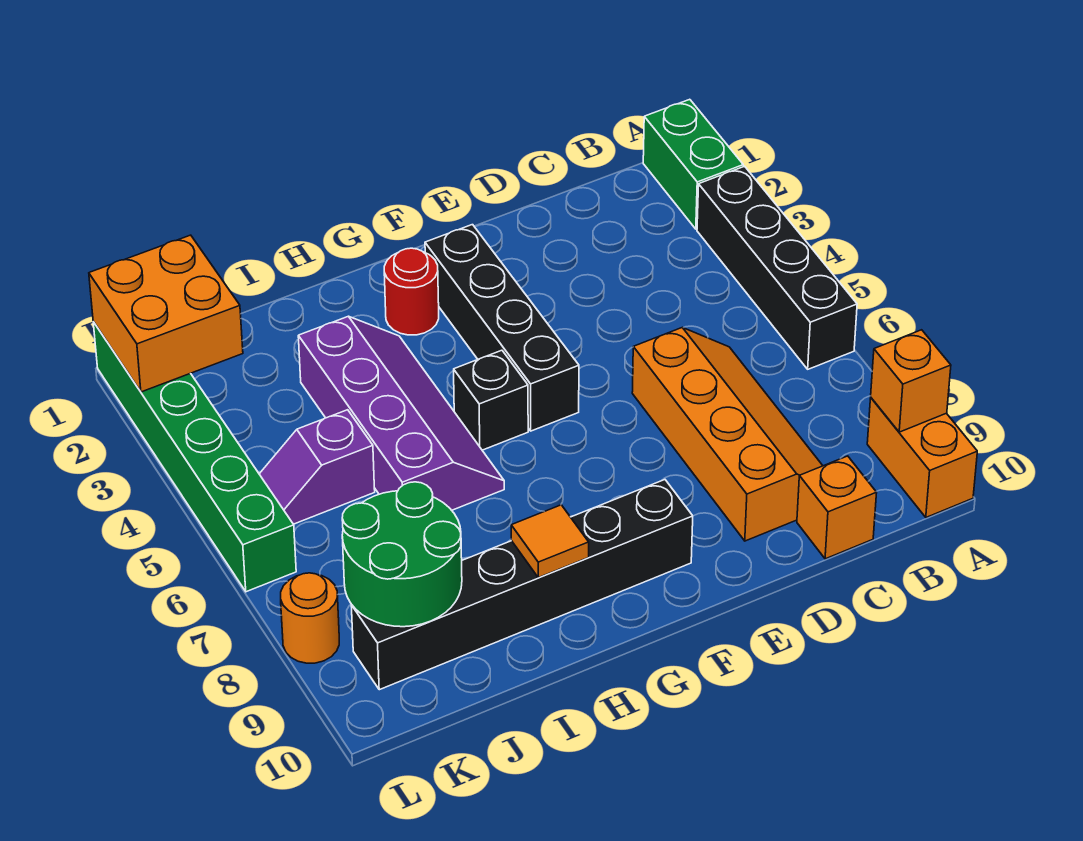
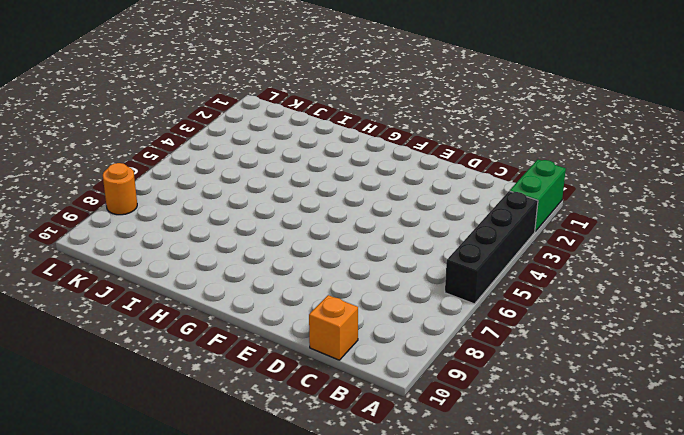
none -> orange 1x2 brick [867,398,977,517]
none -> orange 2x4 slope [632,328,823,541]
none -> black 1x4 brick [425,225,579,431]

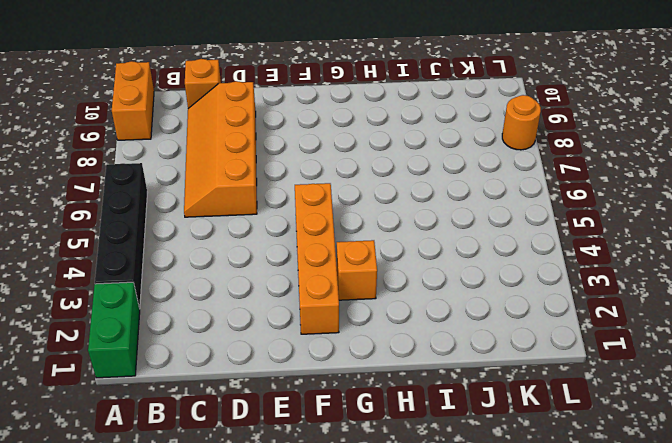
orange 1x4 brick [295,183,339,334] -> black 1x4 brick [425,225,579,431]
orange 1x1 brick [337,240,377,300] -> orange 1x1 brick moved to [871,330,951,432]
none -> black 1x6 brick [351,480,693,690]
none -> red 1x1 round brick [384,248,439,335]
none -> black 1x1 brick [454,350,528,450]

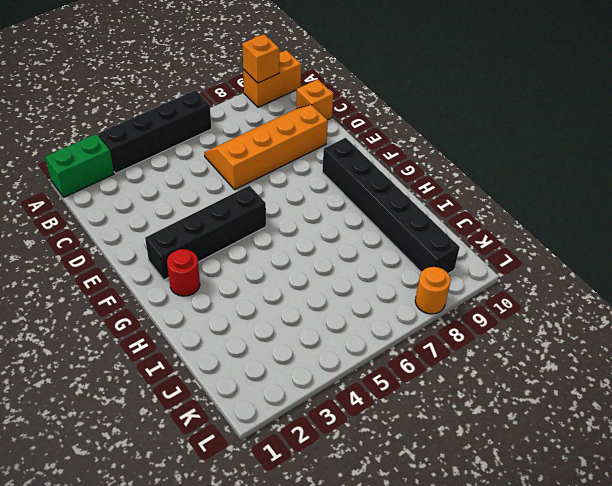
none -> black 1x1 brick [454,350,528,450]
none -> purple 2x4 slope [298,316,504,510]
none -> purple 1x2 slope [259,410,375,524]

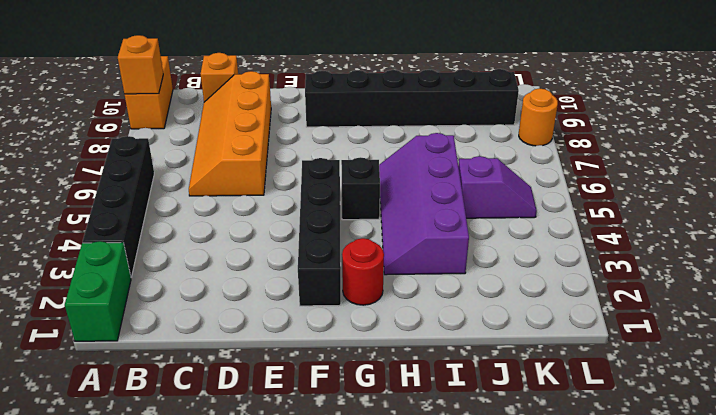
none -> green 1x6 brick [93,322,296,592]
none -> orange 1x1 tile [511,505,589,578]
none -> green 2x2 round brick [342,482,462,627]

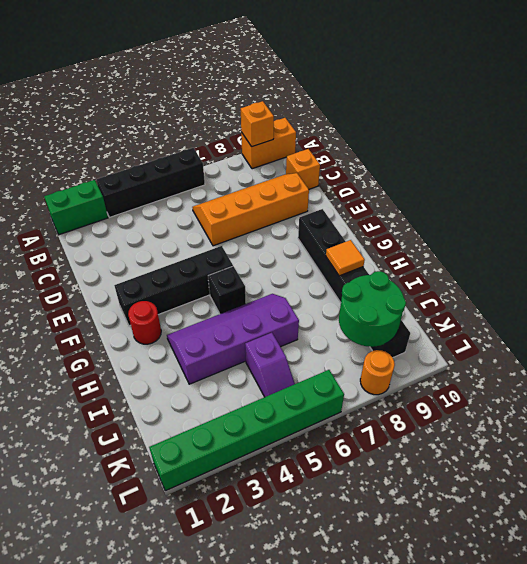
none -> orange 2x2 brick [89,235,243,392]

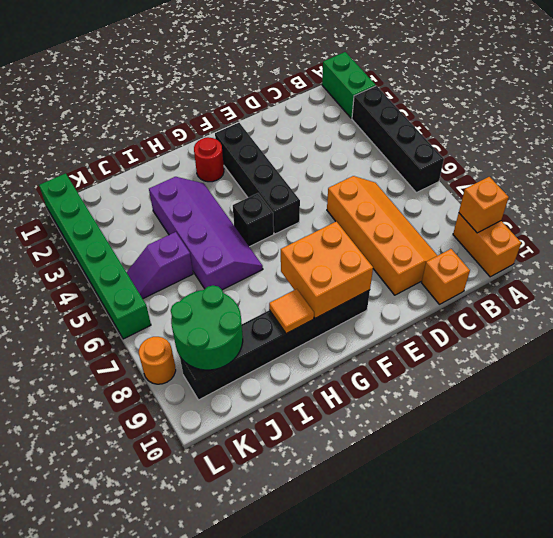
orange 2x2 brick [281,221,373,318] -> orange 2x2 brick moved to [89,235,243,392]

